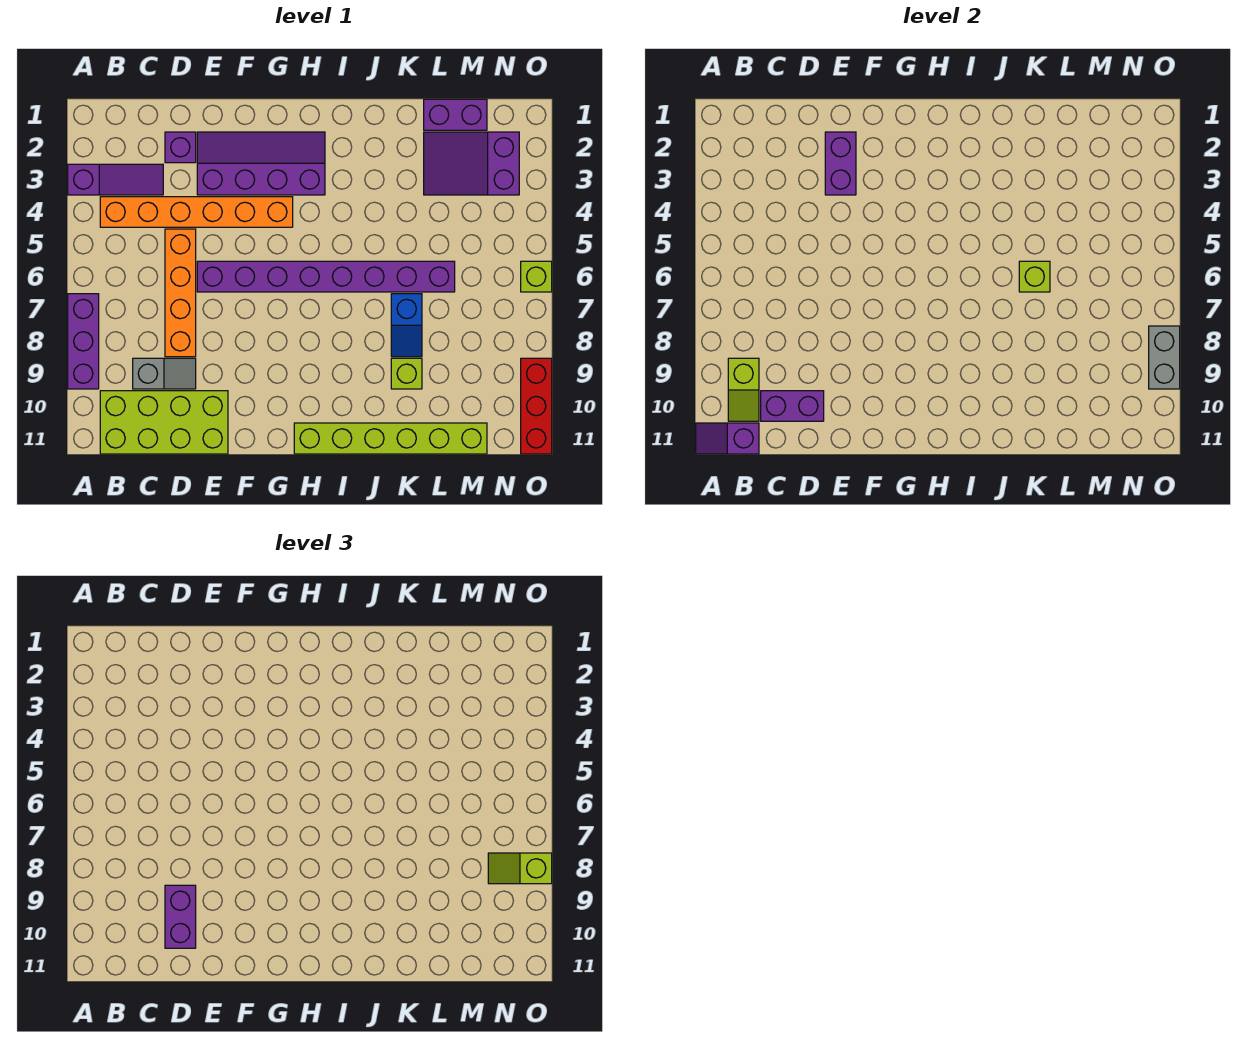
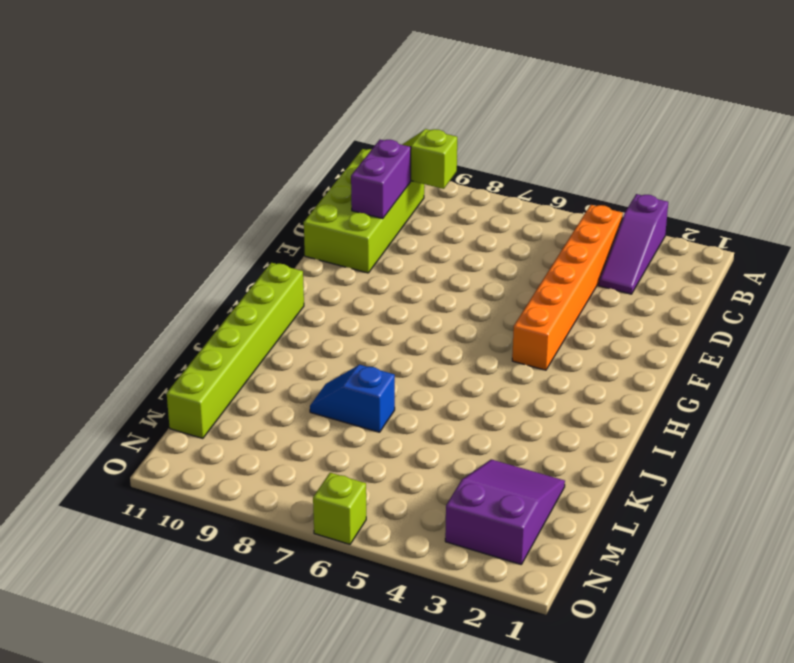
none -> purple 1x3 brick [68,294,99,389]
none -> grey 1x2 slope [133,358,196,389]
none -> purple 1x1 brick [165,132,196,163]

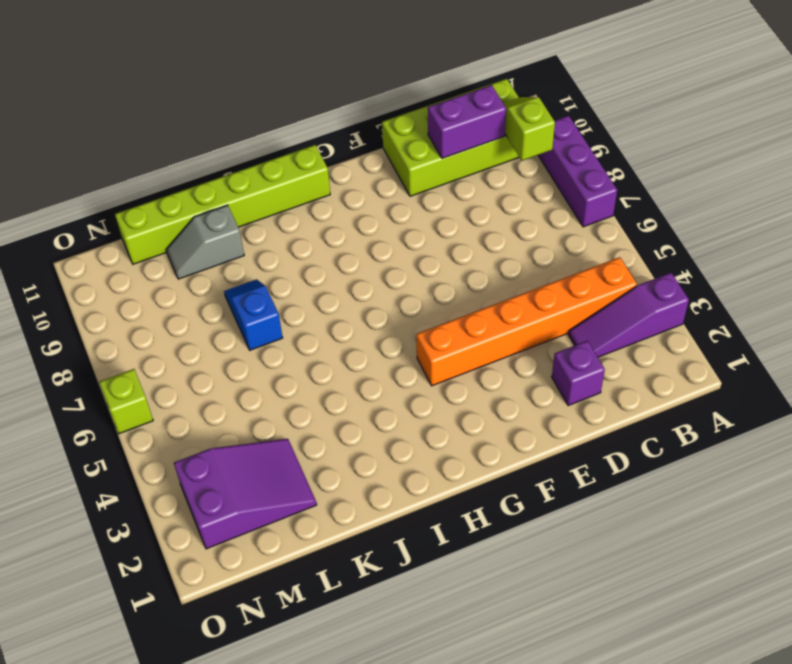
grey 1x2 slope [166,205,244,279] -> grey 1x2 slope moved to [133,358,196,389]
none -> orange 1x4 brick [165,229,196,357]
none -> purple 2x4 slope [197,132,325,195]
none -> purple 1x8 brick [197,261,455,292]

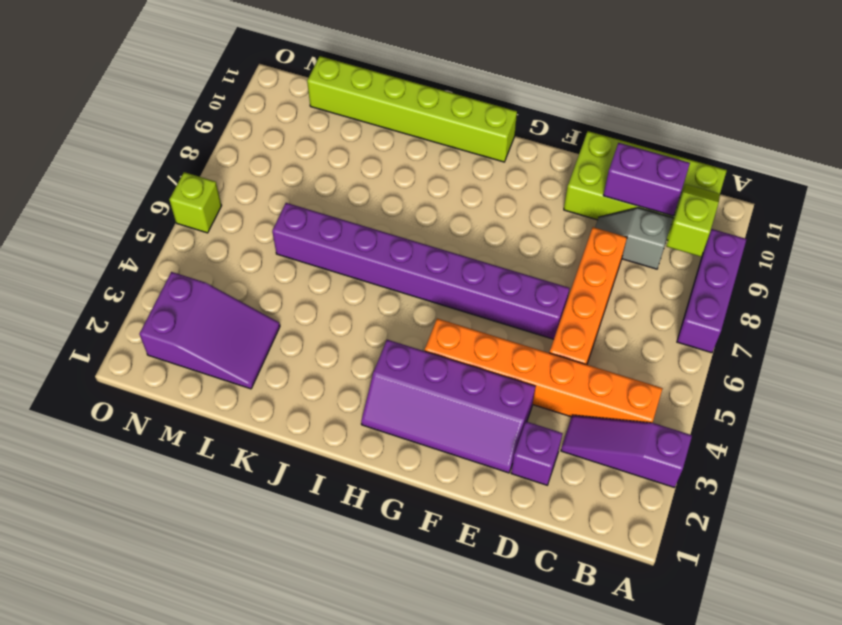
none -> blue 1x2 slope [391,294,422,357]
none -> lime 1x1 brick [391,358,422,389]
none -> purple 1x2 brick [424,99,487,130]

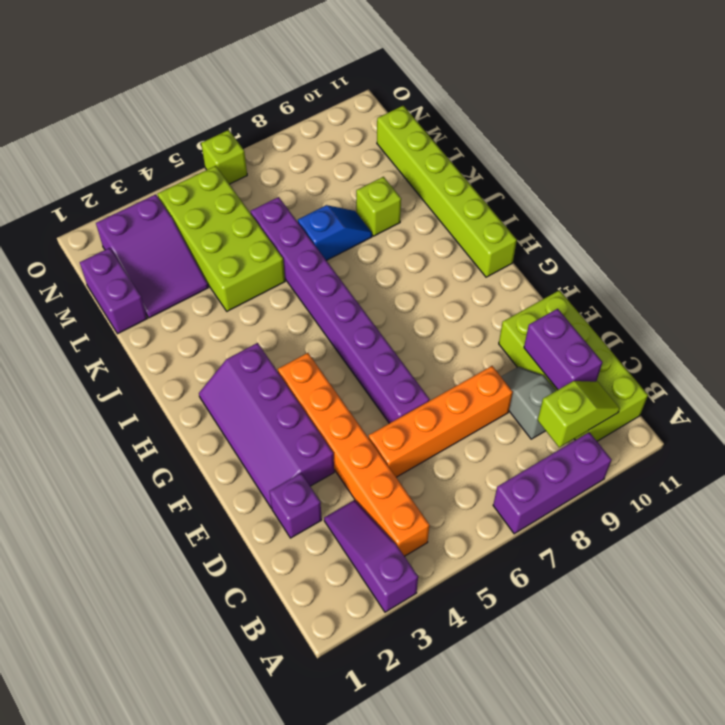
lime 2x4 brick [158,166,285,311] -> none
none -> red 1x3 brick [521,358,552,454]
none -> purple 1x2 slope [696,423,759,454]
none -> purple 1x2 brick [825,132,856,195]

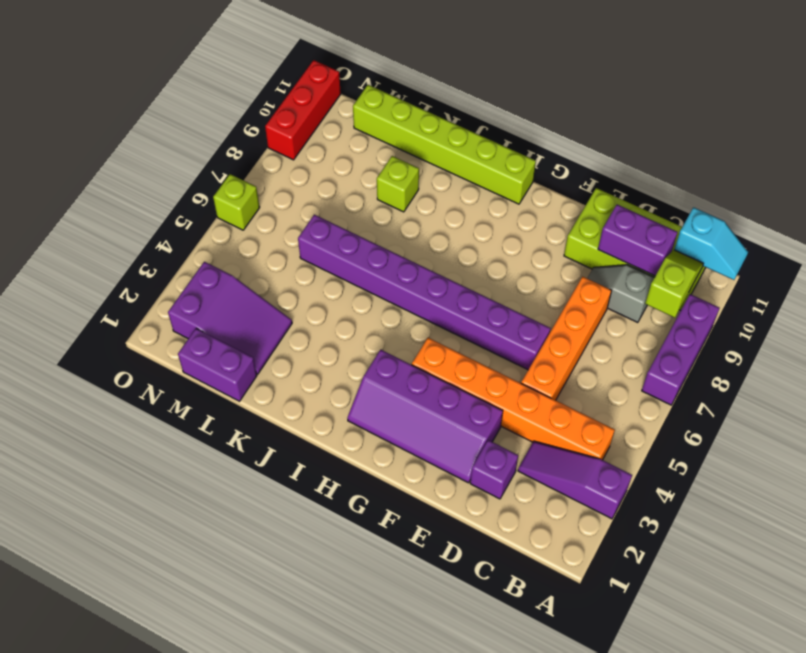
cyan 1x2 slope [674,207,748,280] -> purple 1x2 slope [696,423,759,454]
none -> blue 1x2 slope [391,294,422,357]
none -> purple 1x2 brick [825,132,856,195]
none -> lime 1x1 brick [1019,261,1050,292]

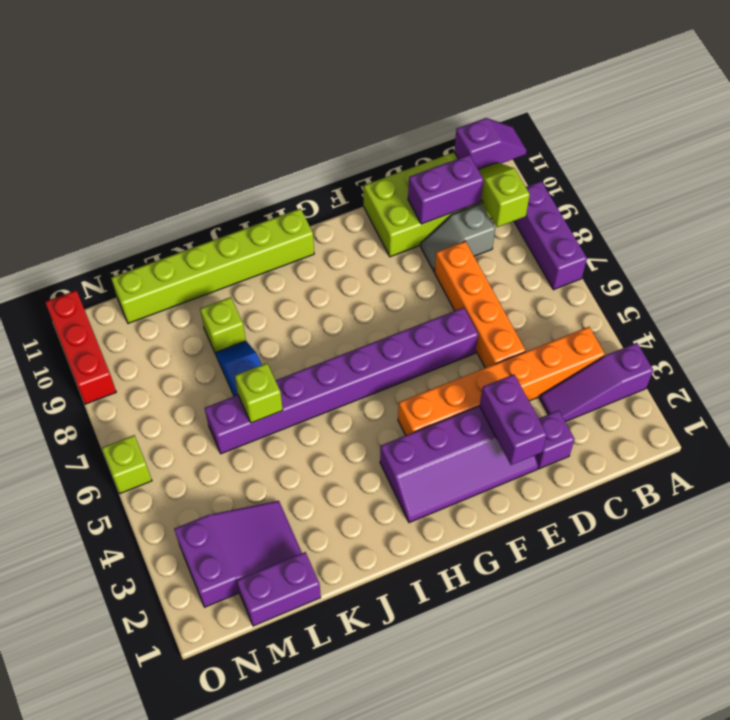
none -> grey 1x2 brick [1149,326,1180,389]
none -> purple 1x2 brick [165,885,196,948]
none -> lime 1x2 slope [488,853,552,884]

